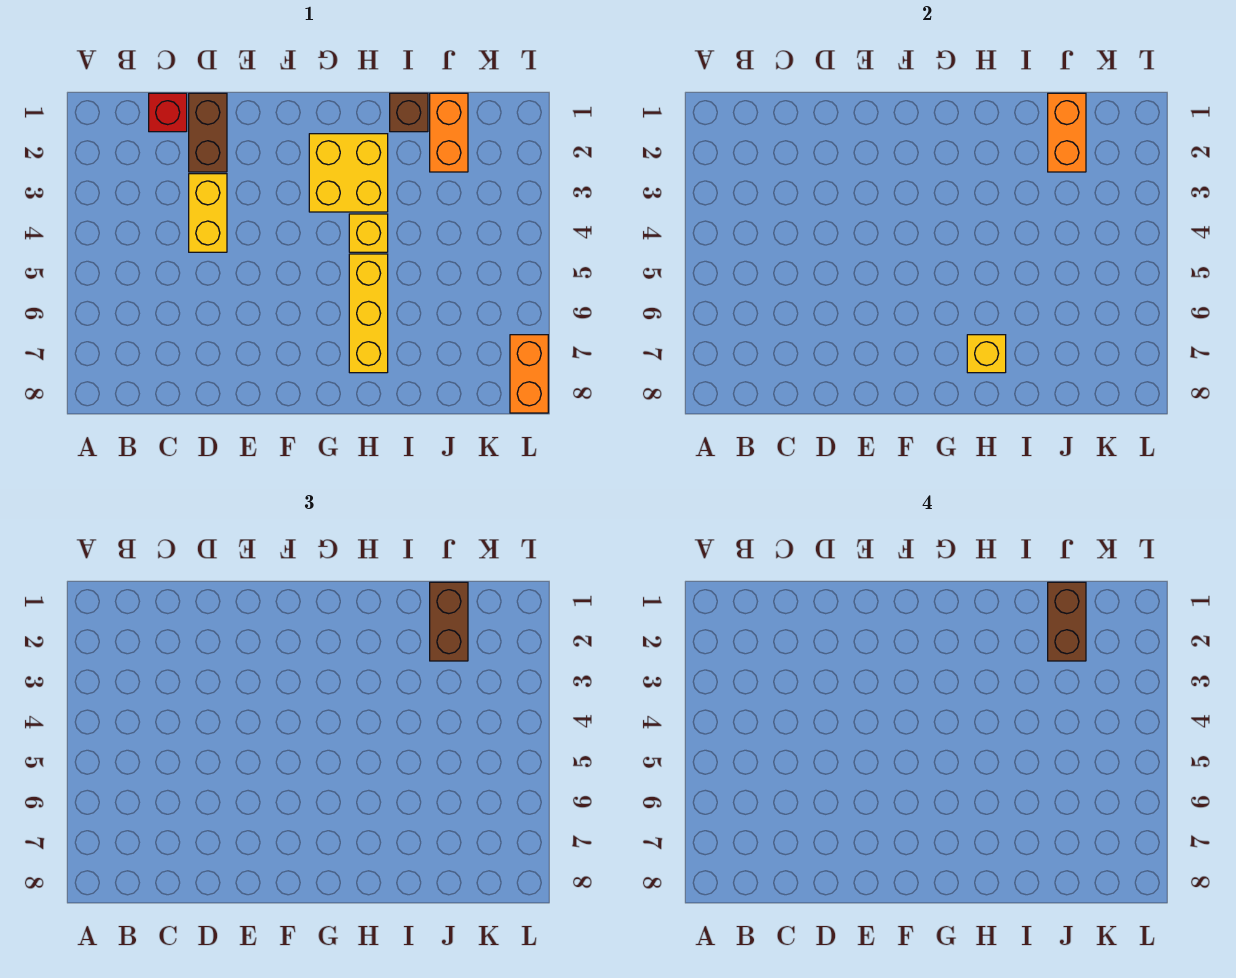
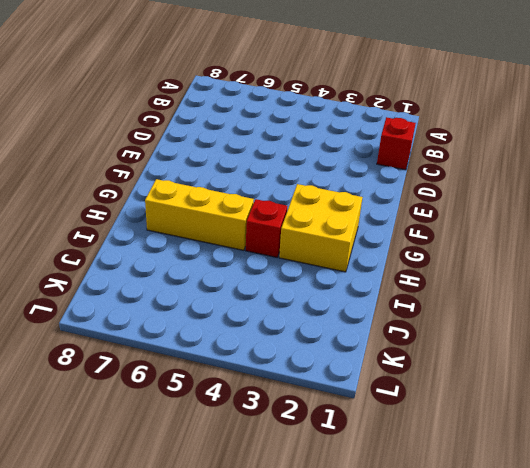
red 1x1 brick [246,199,287,257] -> yellow 1x1 brick [349,214,388,252]
none -> brown 1x2 brick [189,93,227,172]
none -> yellow 1x2 brick [189,174,227,252]
none -> brown 1x1 brick [390,93,428,132]

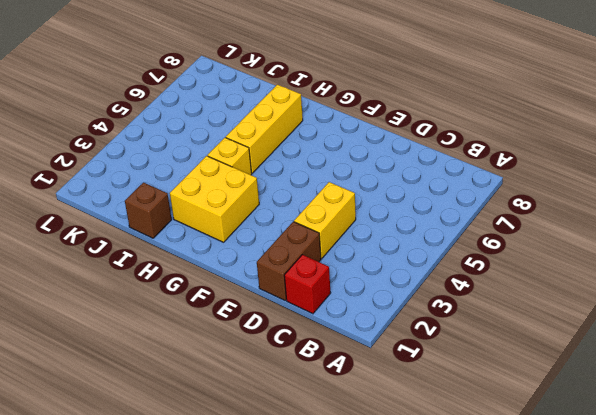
none -> orange 1x2 brick [430,93,468,172]
none -> orange 1x2 brick [510,335,548,413]
none -> yellow 1x1 brick [967,335,1006,373]

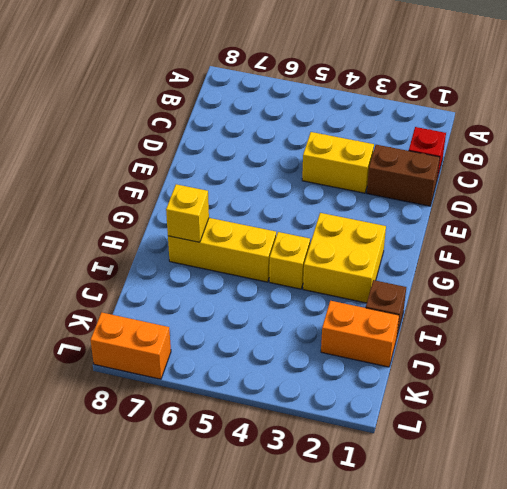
none -> orange 1x2 brick [1048,93,1086,172]
none -> brown 1x2 brick [430,582,468,661]
none -> brown 1x2 brick [1048,582,1086,661]

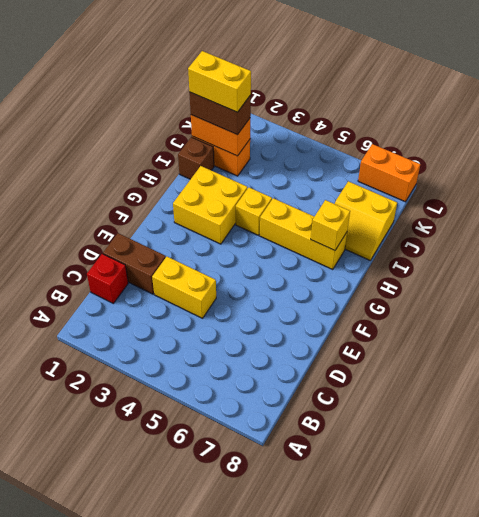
yellow 2x2 slope [335,181,397,260] -> none
yellow 1x2 brick [188,51,251,112] -> brown 1x2 brick [1048,582,1086,661]

